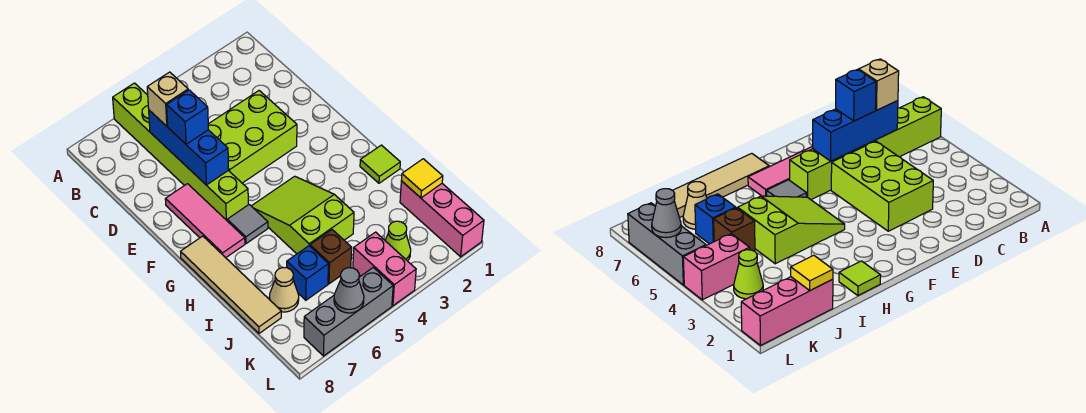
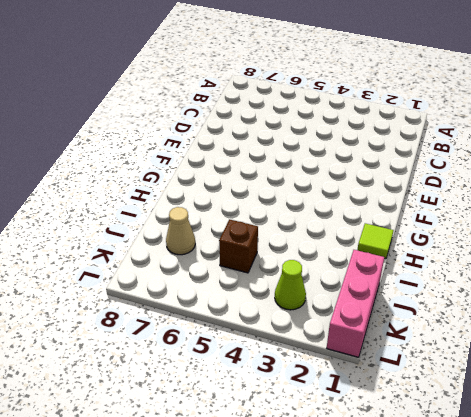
none -> lime 1x6 brick [113,83,248,220]
none -> lime 2x3 brick [208,91,297,183]
none -> pink 1x3 tile [165,184,245,258]

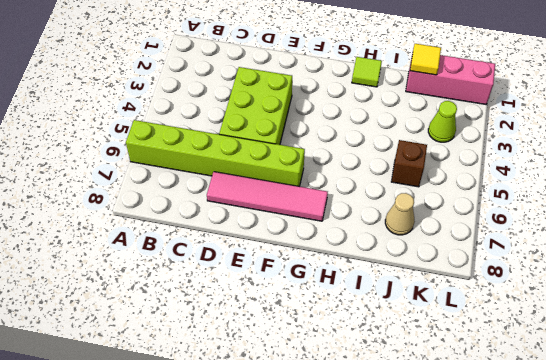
pink 1x4 tile [207,172,328,221] -> pink 1x3 tile [165,184,245,258]
none -> lime 2x3 slope [252,176,354,254]
none -> grey 1x1 tile [227,205,268,244]
none -> tan 1x4 tile [181,236,281,333]

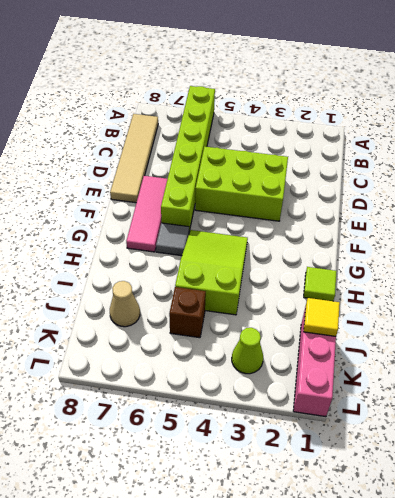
tan 1x4 tile [110,114,158,203] -> tan 1x4 tile moved to [181,236,281,333]
none -> blue 1x1 brick [287,246,328,300]
none -> pink 1x2 brick [353,232,416,306]
none -> grey 1x3 brick [304,267,393,356]

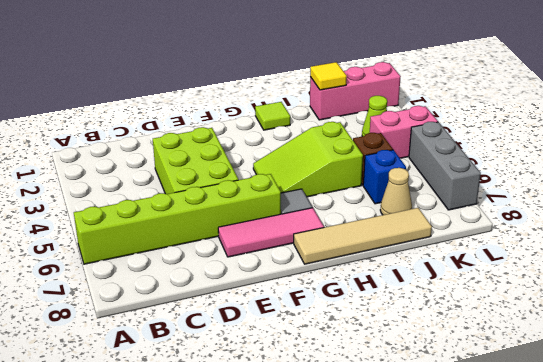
none -> blue 1x3 brick [149,110,229,185]
none -> grey 1x1 cone [334,268,364,313]
none -> tan 1x1 brick [147,72,188,126]

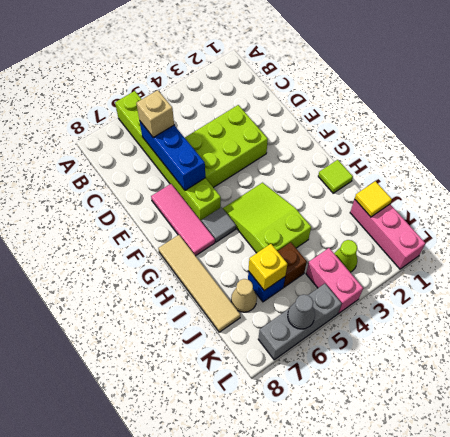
yellow 1x1 brick [248,244,287,291] -> none
none -> blue 1x1 brick [167,90,208,144]

